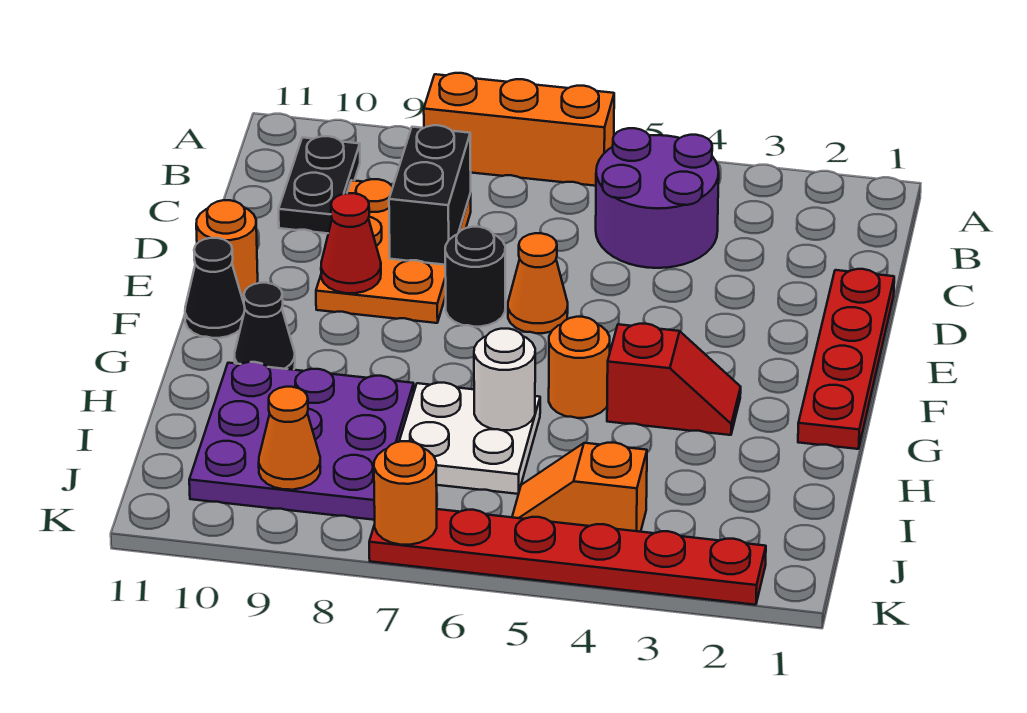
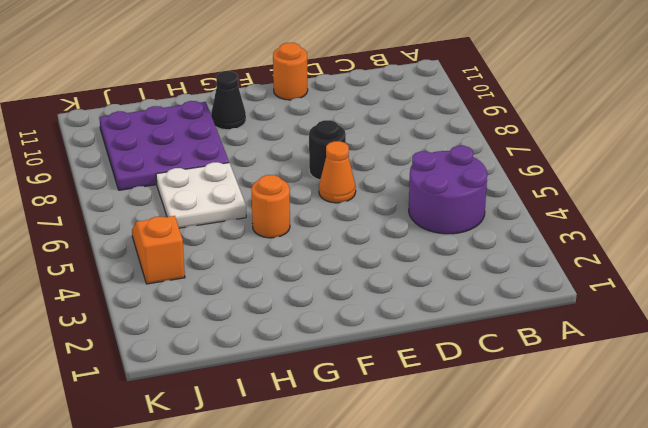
none -> orange 1x3 brick [424,73,614,186]
none -> black 1x2 plate [279,136,360,233]
none -> orange 2x3 plate [316,179,471,323]

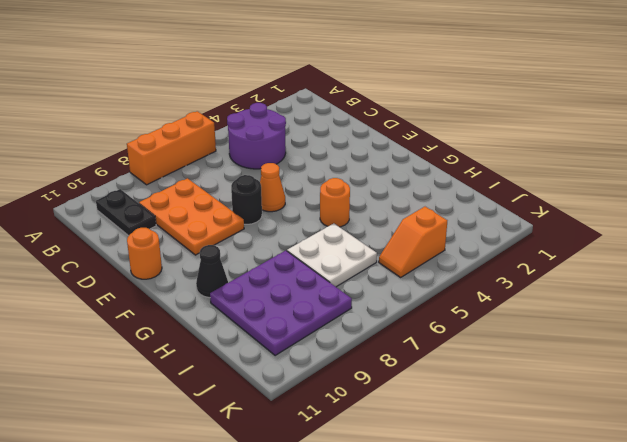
none -> red 1x4 plate [798,269,894,449]
none -> black 1x1 cone [185,238,245,338]
none -> red 1x2 slope [607,324,741,435]

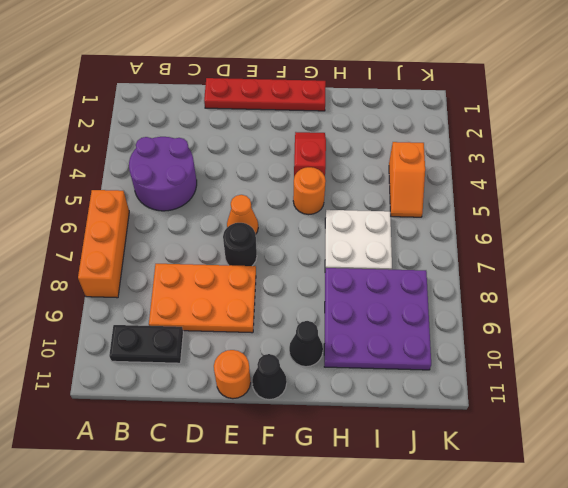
none -> red 1x6 plate [369,509,766,605]
none -> black 1x2 brick [389,125,471,265]
none -> red 1x1 cone [321,193,381,293]

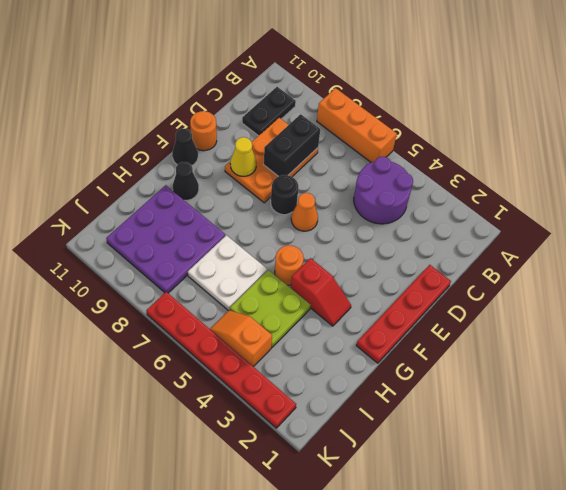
yellow 1x1 cone [230,137,256,176] -> red 1x1 cone [321,193,381,293]
lime 2x2 plate [230,270,311,347] -> none
none -> white 1x1 round brick [474,329,535,430]
none -> orange 1x1 cone [259,387,320,490]
none -> orange 1x1 round brick [374,441,437,545]

